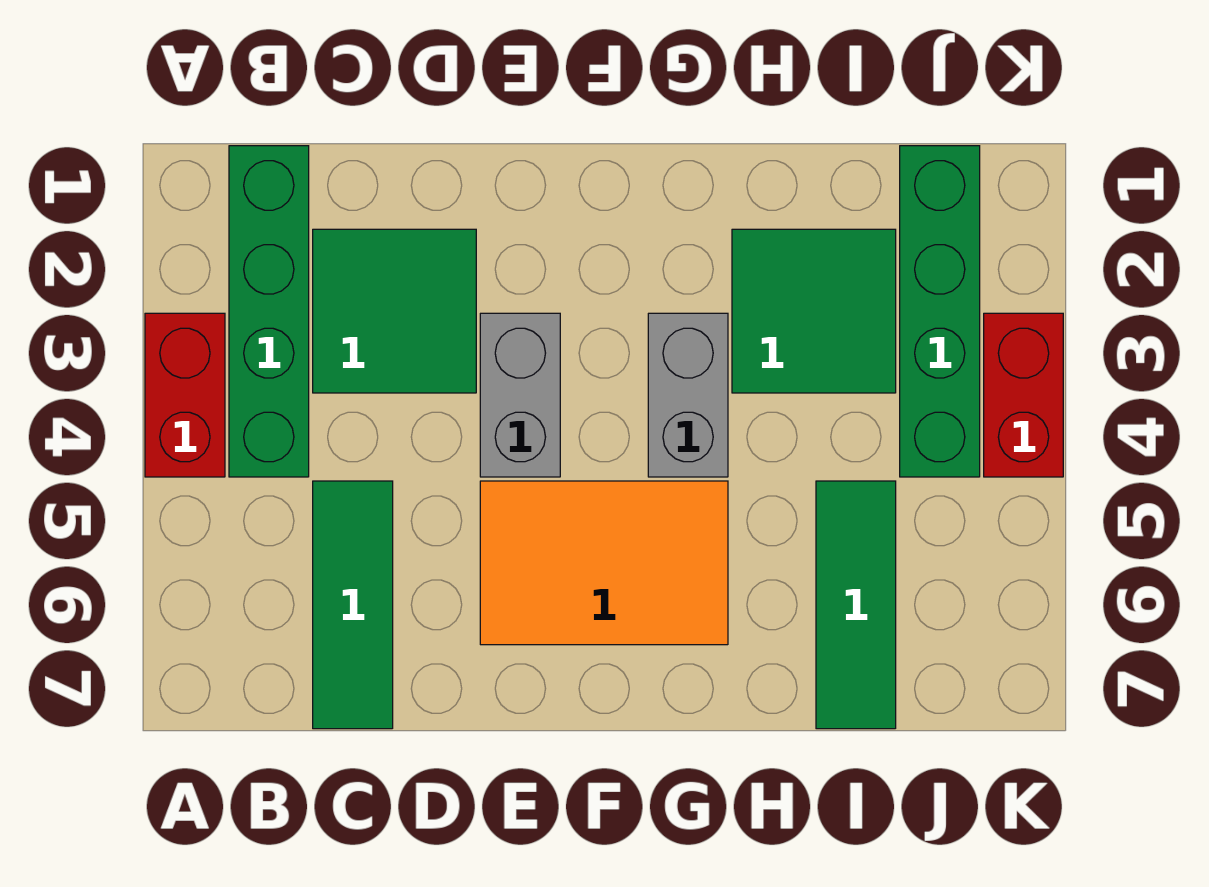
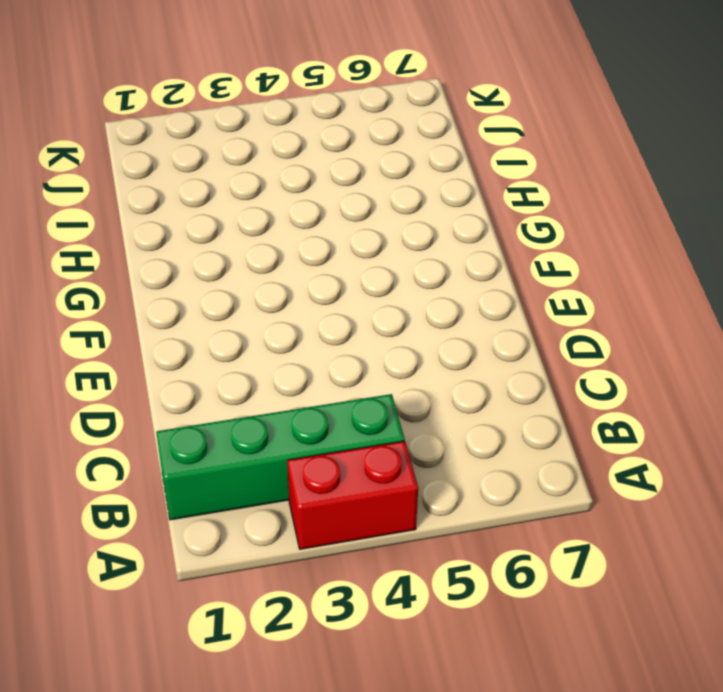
none -> green 2x2 tile [313,229,476,393]
none -> green 1x3 tile [313,481,393,729]

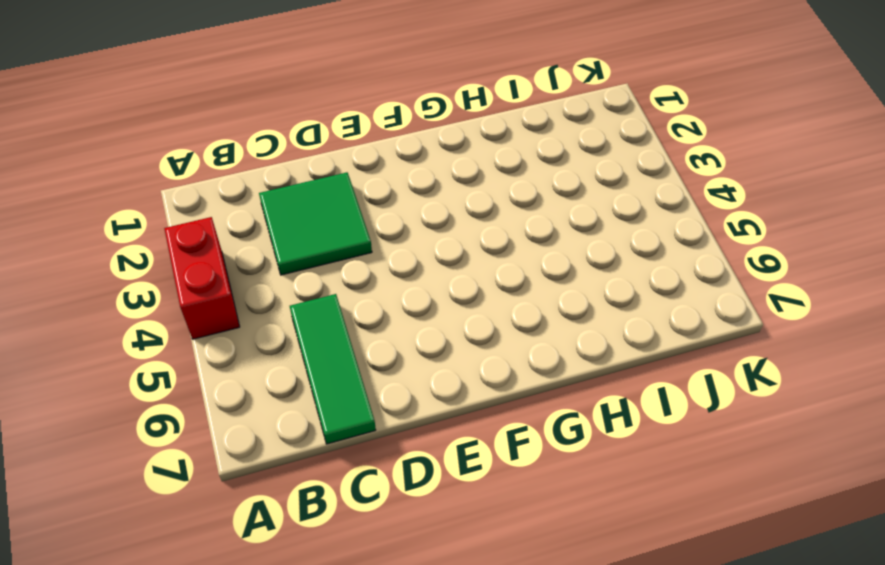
none -> green 1x4 brick [229,146,309,477]
none -> grey 1x2 brick [480,313,560,477]

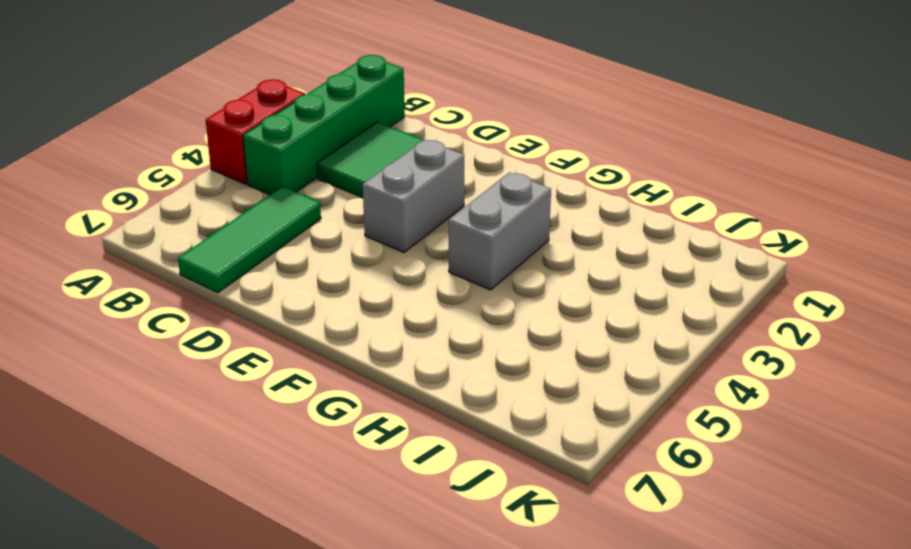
none -> orange 2x3 tile [480,481,728,645]
none -> green 2x2 tile [732,229,896,393]

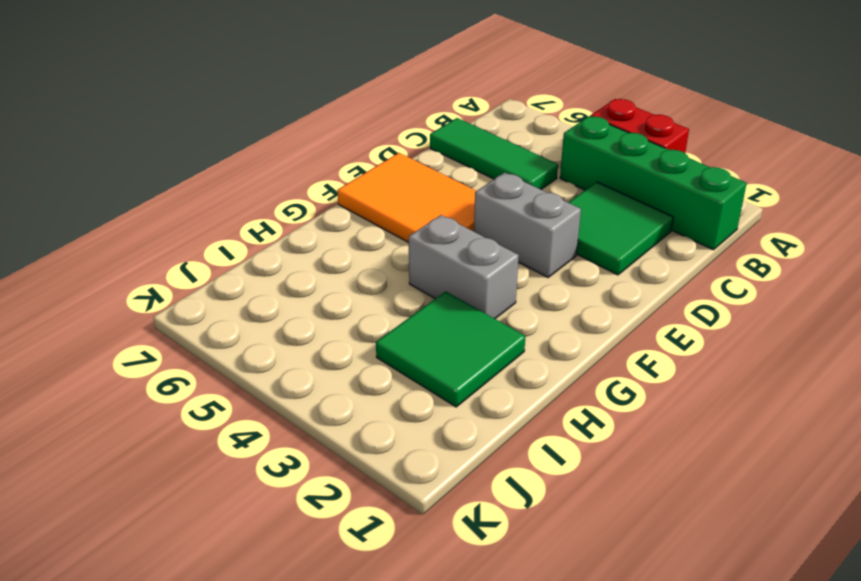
orange 2x3 tile [337,153,476,243] -> orange 2x3 tile turned to [480,481,728,645]
none -> green 1x3 tile [816,481,896,729]
none -> green 1x4 brick [900,146,980,477]

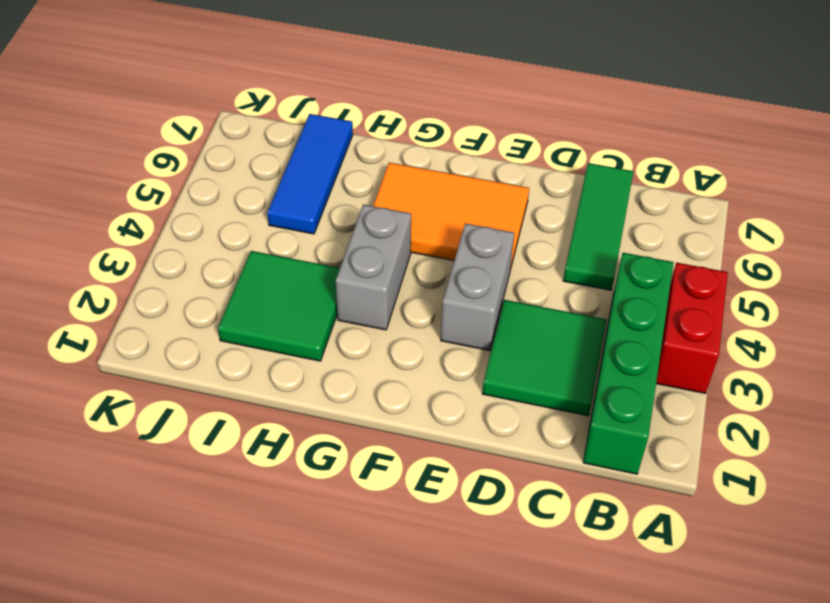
blue 1x3 tile [267,114,353,234] -> green 1x3 tile [816,481,896,729]
none -> green 1x4 brick [900,146,980,477]
none -> red 1x2 brick [984,313,1063,477]

